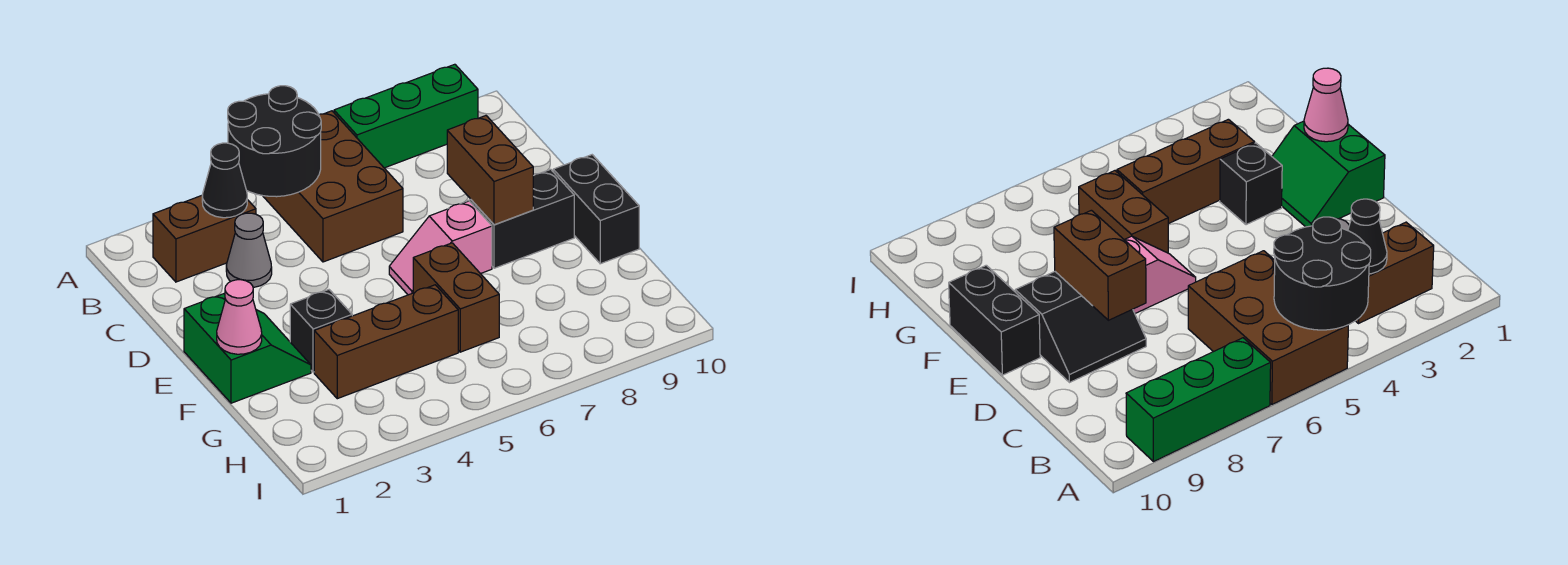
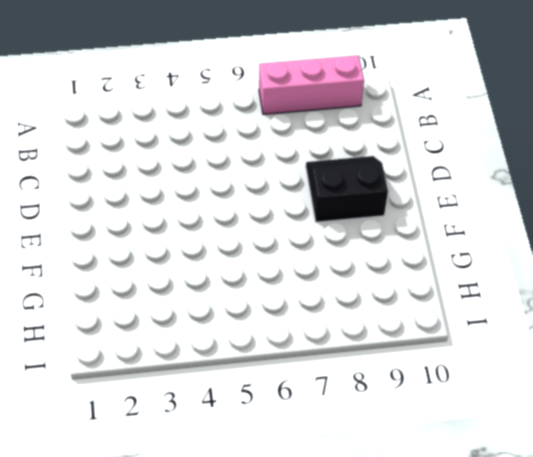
pink 1x3 brick [259,55,364,114] -> green 1x3 brick [334,64,478,168]
none -> brown 2x3 brick [263,111,403,262]
none -> brown 1x2 brick [153,196,256,282]
none -> grey 1x1 cone [226,213,272,287]

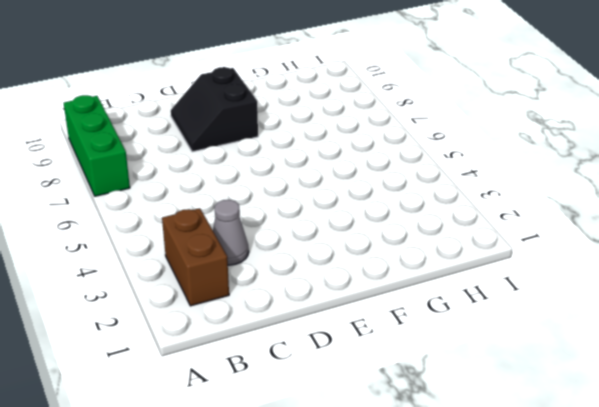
none -> brown 2x3 brick [263,111,403,262]
none -> green 2x2 slope [184,294,311,403]
none -> pink 1x2 slope [389,201,492,295]

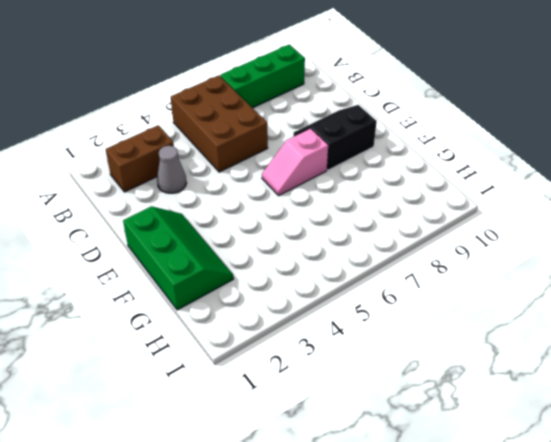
green 2x3 slope [123,206,234,310] -> green 2x2 slope [184,294,311,403]
none -> black 1x2 brick [553,155,639,264]
none -> black 1x1 brick [290,290,352,372]
none -> brown 1x2 brick [413,243,499,352]

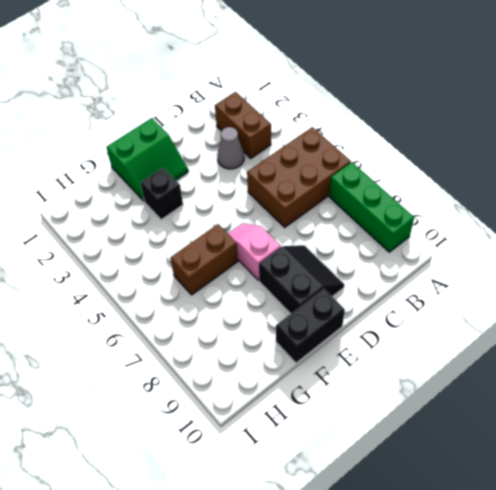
none -> brown 1x3 brick [314,285,458,399]
none -> black 2x2 round brick [228,86,321,197]
none -> black 1x1 cone [202,143,247,218]

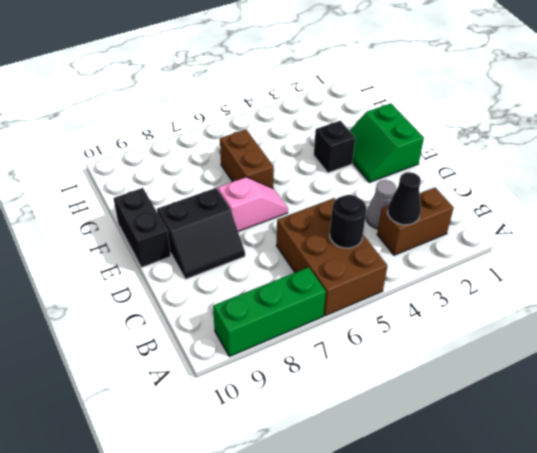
black 1x1 round brick [330,195,367,248] -> black 2x2 round brick [228,86,321,197]
none -> brown 1x3 brick [314,285,458,399]
none -> brown 1x2 brick [447,116,533,225]
none -> pink 1x1 cone [217,280,262,354]

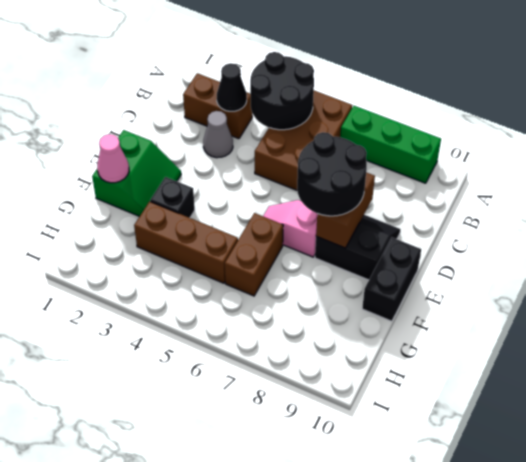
black 2x2 round brick [297,132,367,216] -> none

